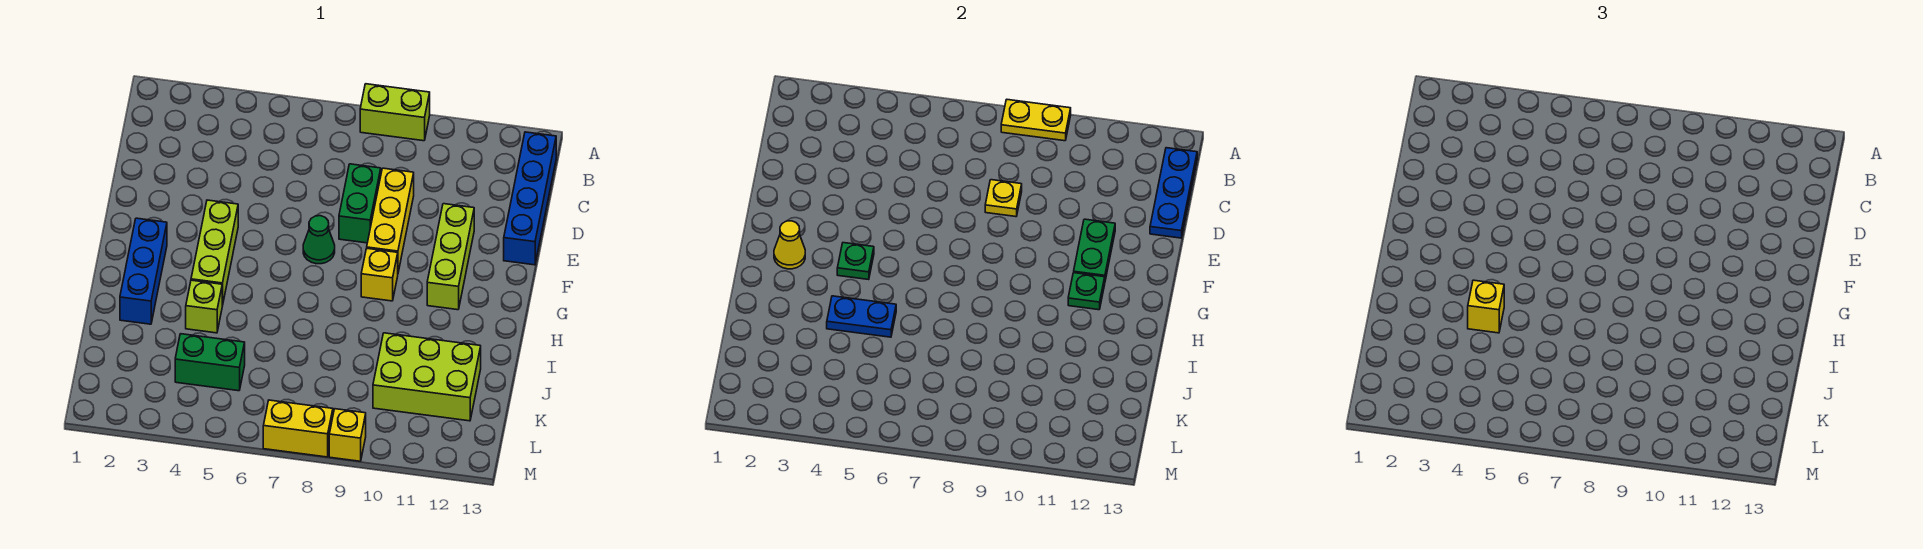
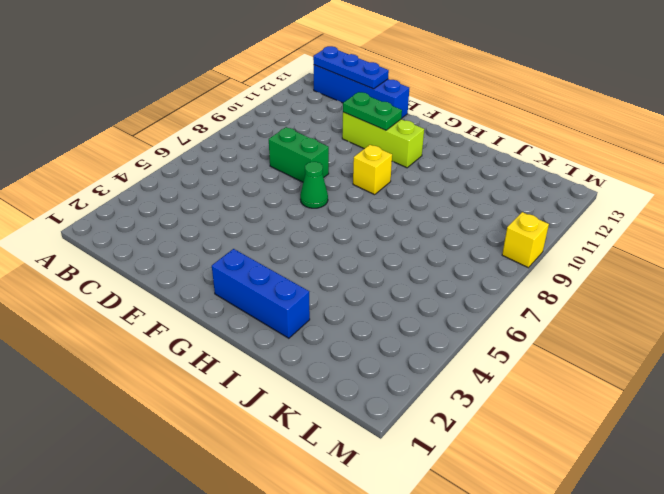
none -> lime 1x2 brick [360,84,430,141]
none -> yellow 1x3 brick [367,168,414,272]
none -> lime 1x3 brick [191,200,238,306]

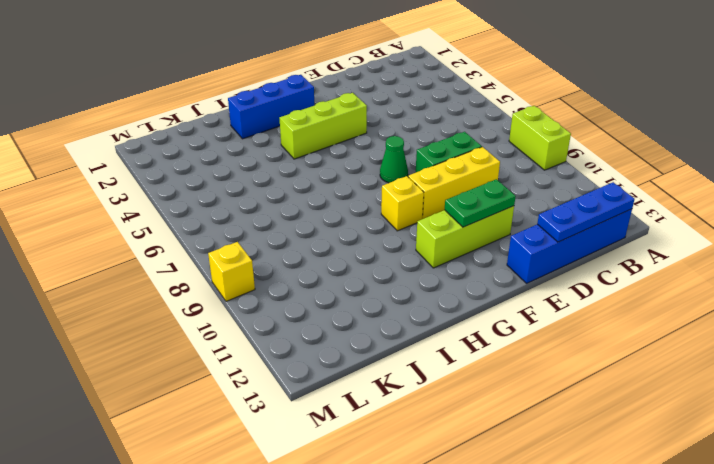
none -> lime 1x1 brick [186,280,222,333]
none -> lime 2x3 brick [373,333,481,421]
none -> green 1x2 brick [175,334,245,391]

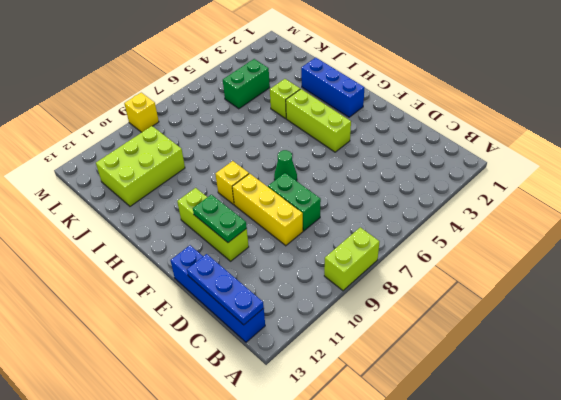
none -> yellow 1x2 brick [263,400,333,457]
none -> yellow 1x2 plate [1001,100,1071,141]
none -> yellow 1x1 plate [985,180,1022,217]

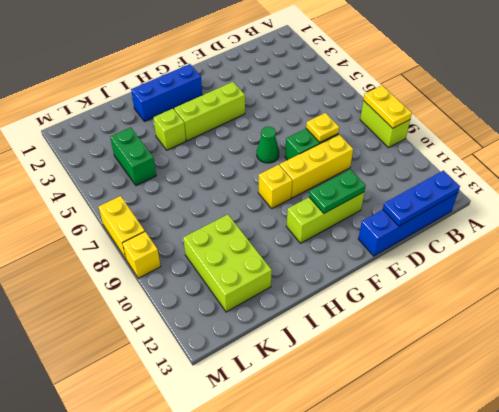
none -> yellow 1x1 cone [774,221,805,269]
none -> green 1x1 plate [837,243,874,280]
none -> green 1x1 plate [1068,273,1105,310]

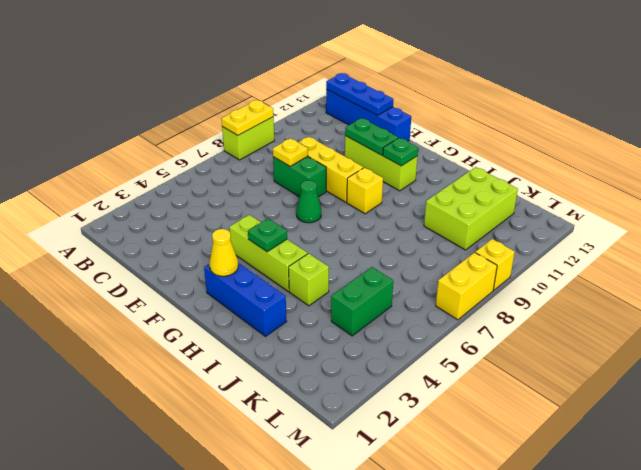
none -> blue 1x2 plate [827,296,896,337]
none -> yellow 1x1 brick [1468,280,1504,333]

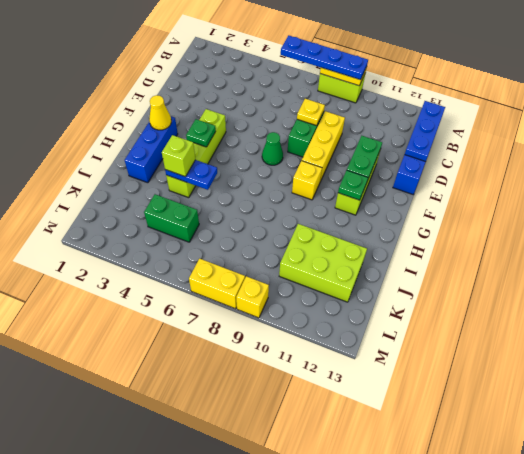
blue 1x4 plate [281,35,368,80] -> none
lime 1x1 brick [162,135,195,177] -> yellow 1x1 brick [1468,280,1504,333]

